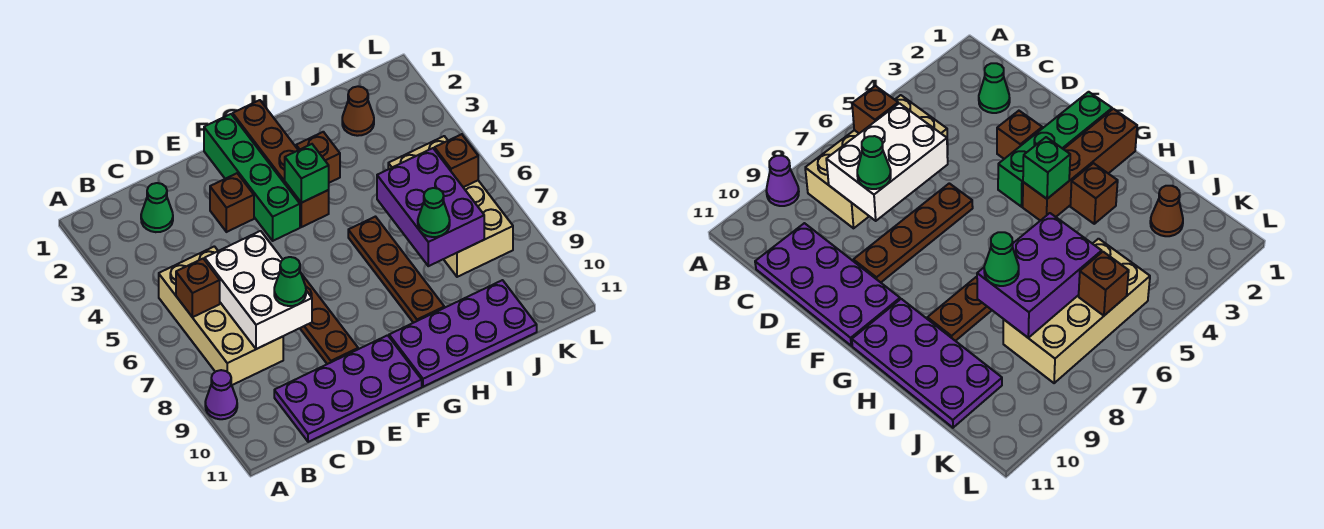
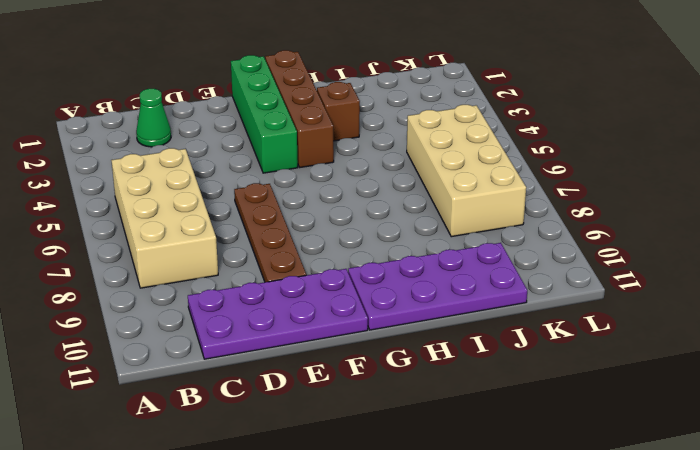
none -> purple 1x1 cone [205,370,237,419]
none -> brown 1x1 brick [210,173,254,232]
none -> brown 1x4 plate [348,217,444,323]

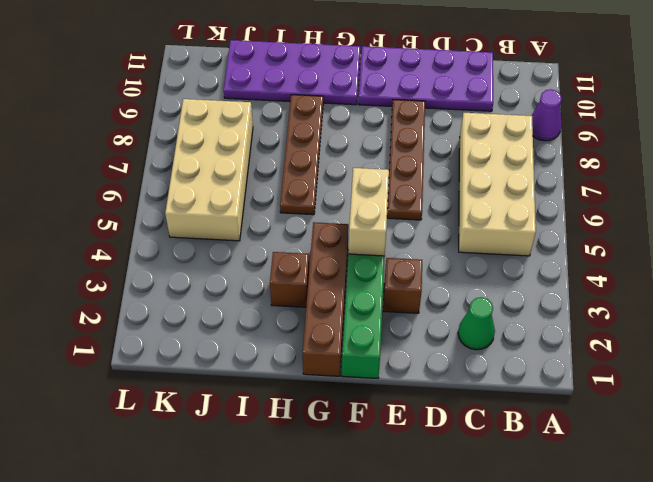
tan 1x2 brick [349,168,389,256] -> none
none -> brown 1x1 cone [342,86,374,136]
none -> brown 1x1 brick [176,259,220,317]
none -> white 2x3 brick [205,231,312,349]

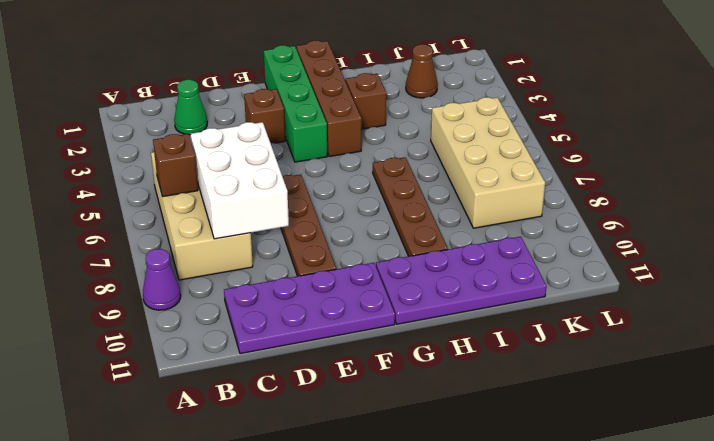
none -> green 1x1 brick [285,144,329,203]
none -> purple 2x3 brick [377,148,484,266]
none -> brown 1x1 brick [434,134,478,187]

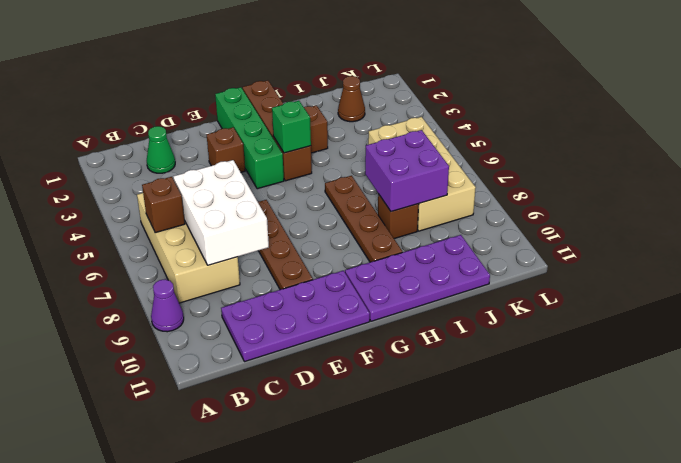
purple 2x2 brick [365,130,449,212] -> purple 2x3 brick [377,148,484,266]
brown 1x1 brick [378,194,419,239] -> brown 1x1 brick moved to [434,134,478,187]
none -> green 1x1 cone [274,257,306,306]
none -> green 1x1 cone [418,188,450,237]

